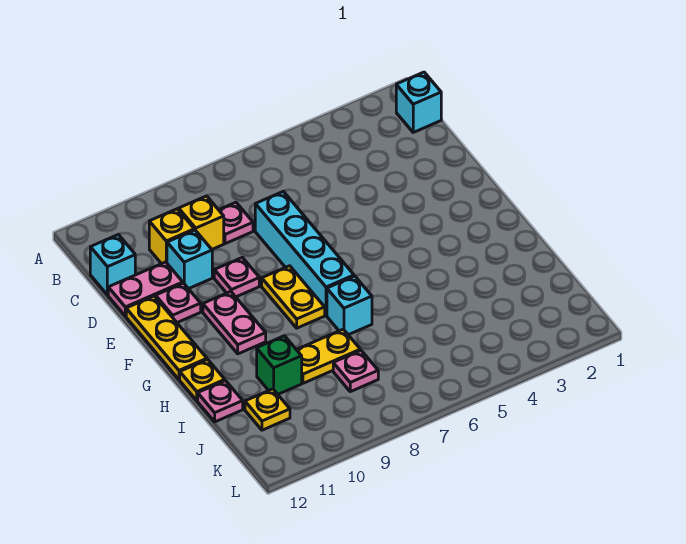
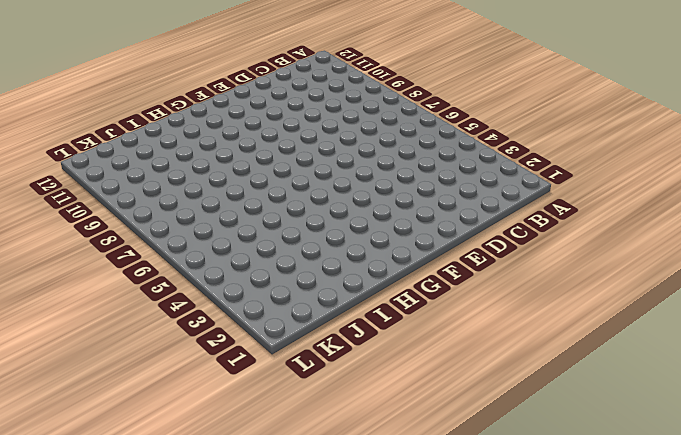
none -> cyan 1x1 brick [396,72,441,132]
none -> pink 1x1 plate [219,202,253,244]
none -> yellow 1x1 brick [179,196,224,249]

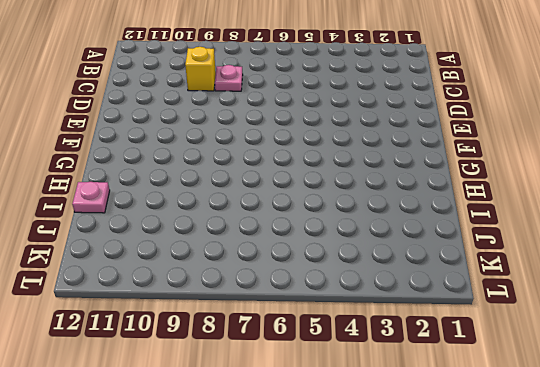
none -> cyan 1x1 brick [396,72,441,132]
none -> yellow 1x1 brick [149,209,194,264]
none -> cyan 1x1 brick [90,234,135,295]

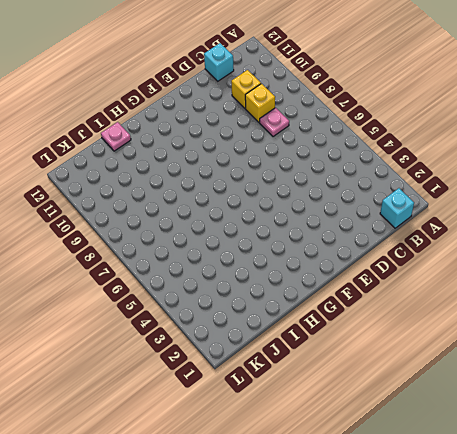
none -> cyan 1x4 brick [255,191,354,315]
none -> cyan 1x1 brick [167,230,212,289]
none -> pink 1x2 plate [108,262,183,316]

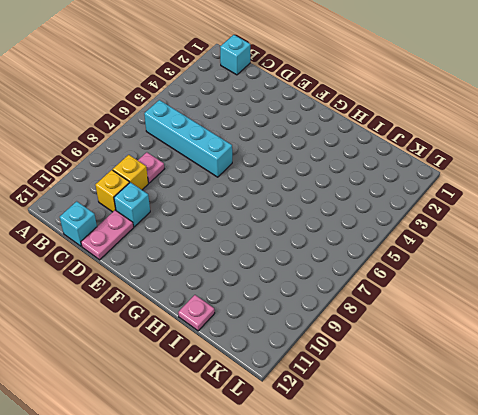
cyan 1x4 brick [144,100,232,177] -> cyan 1x4 brick moved to [255,191,354,315]
none -> pink 1x1 plate [214,257,259,297]
none -> pink 1x1 plate [156,283,201,323]
none -> yellow 1x3 plate [126,296,207,380]

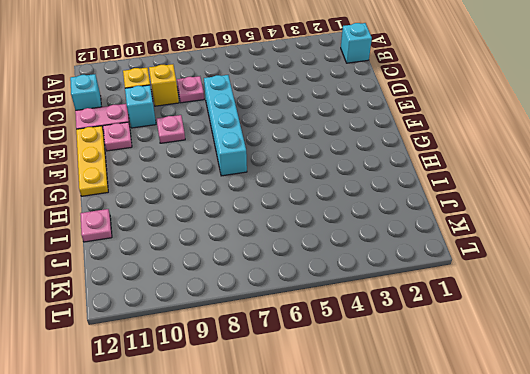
none -> yellow 1x2 plate [262,266,325,328]
none -> pink 1x2 plate [203,291,266,354]
none -> cyan 1x1 brick [327,276,372,335]

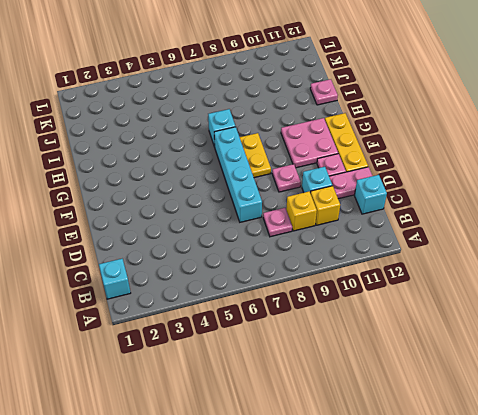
pink 2x2 plate [281,118,338,168] -> pink 1x2 plate [203,291,266,354]
none -> yellow 1x1 plate [180,359,225,401]
none -> yellow 1x2 plate [297,329,360,383]
none -> green 1x1 brick [257,336,302,394]

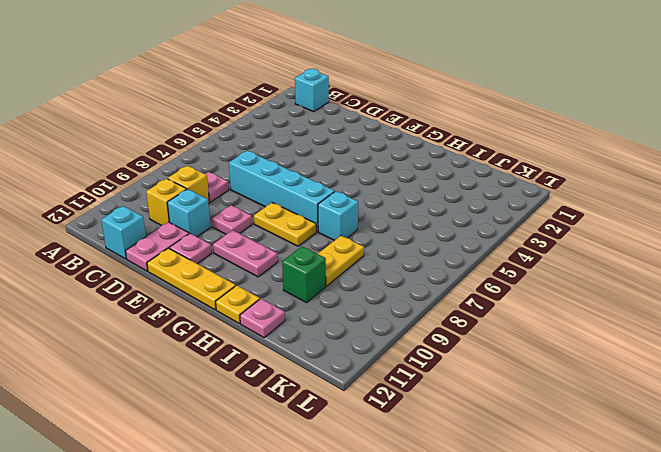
none -> pink 1x1 plate [333,350,378,392]
none -> yellow 1x1 plate [245,389,290,430]

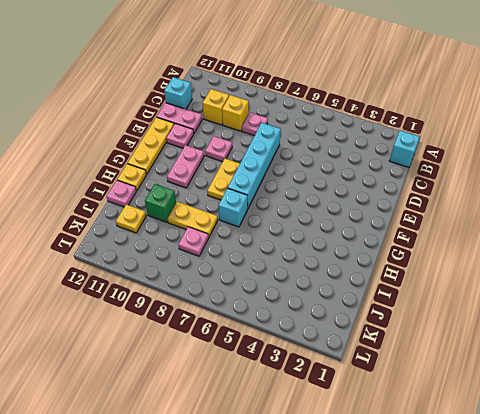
none -> cyan 1x1 brick [167,230,212,289]

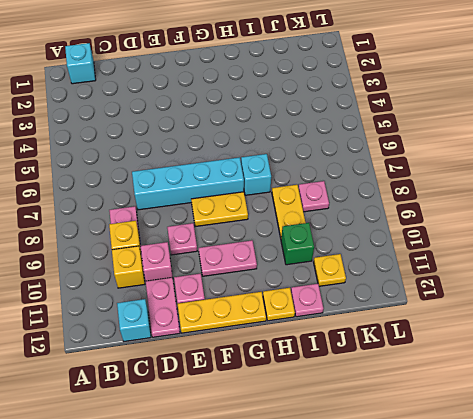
pink 1x1 brick [141,242,172,281] -> cyan 1x1 brick [167,230,212,289]

